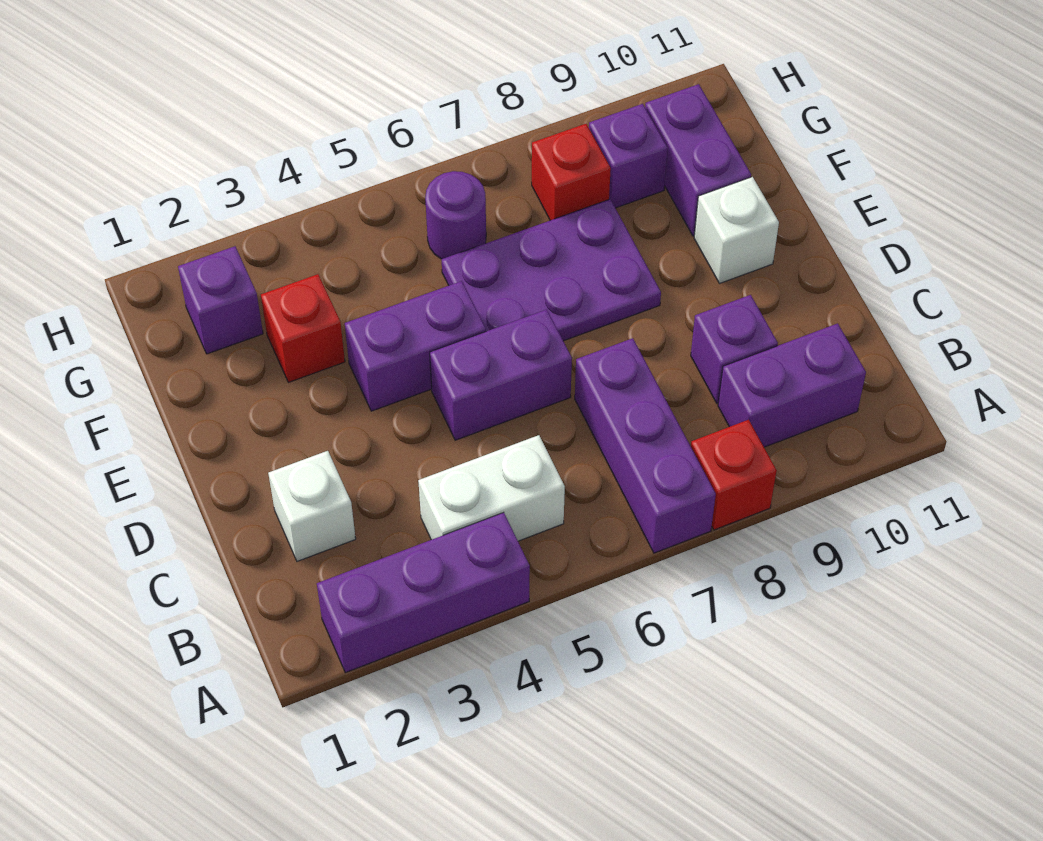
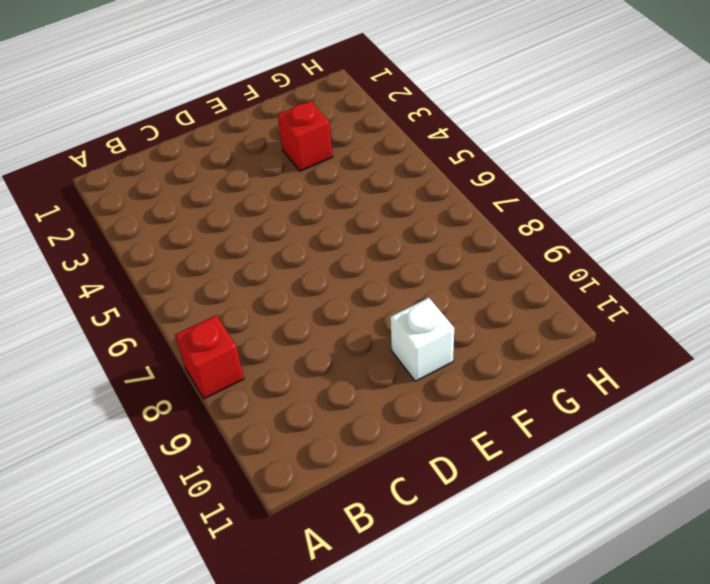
none -> purple 1x3 brick [317,512,530,673]
none -> purple 1x3 brick [575,338,716,553]
none -> white 1x2 brick [418,435,565,541]

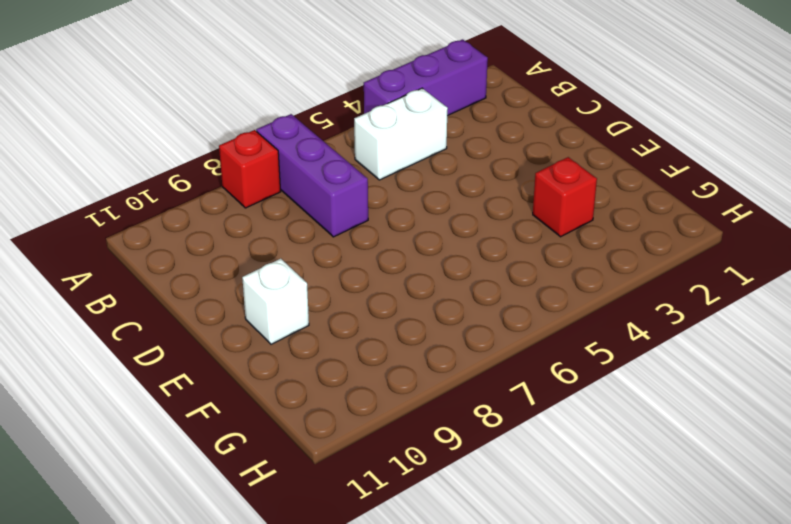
none -> purple 1x2 brick [718,323,866,447]
none -> white 1x1 brick [268,451,356,561]
none -> purple 1x1 brick [691,295,778,403]

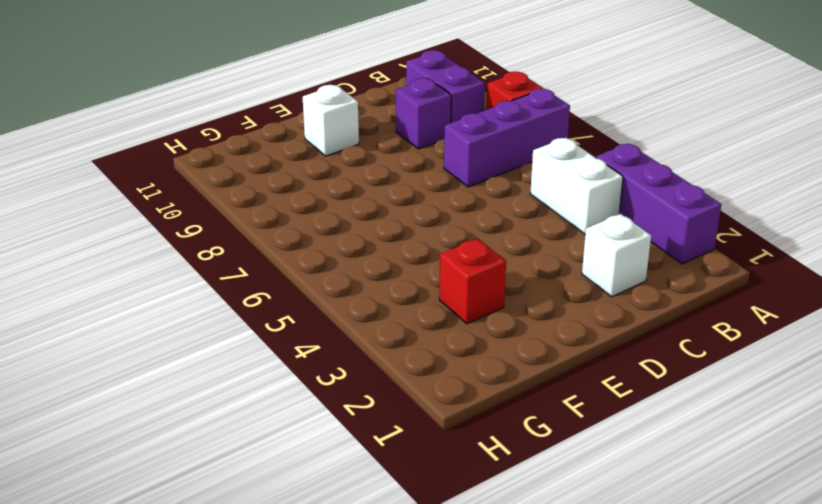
none -> purple 1x2 brick [430,310,572,440]
none -> purple 1x2 brick [345,281,486,411]
none -> purple 2x3 plate [442,199,661,341]

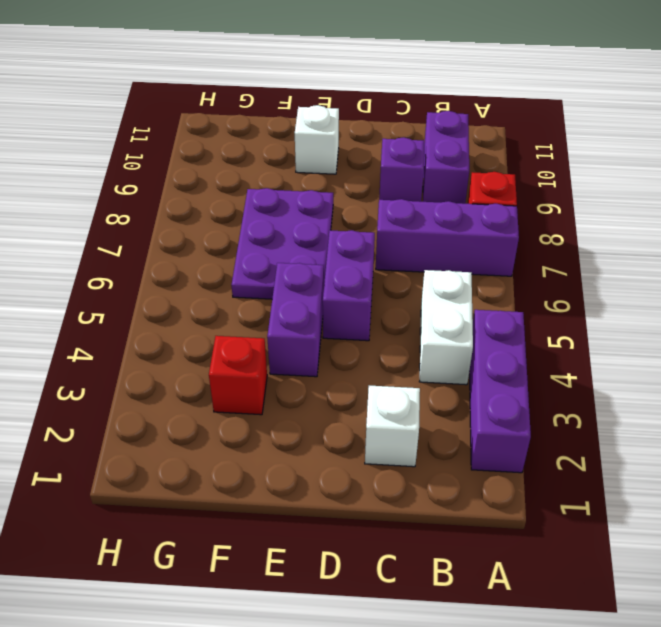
none -> purple 1x2 brick [645,84,751,236]
none -> purple 1x1 brick [178,246,263,354]
none -> purple 1x1 round brick [425,171,486,259]

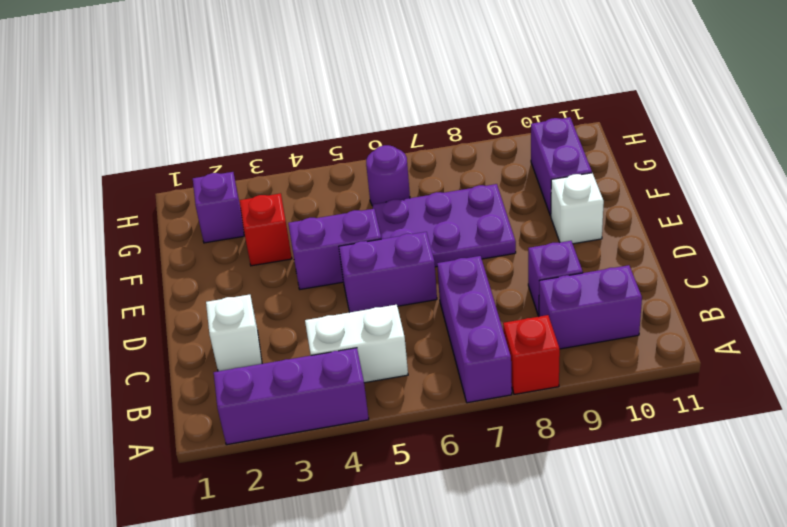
none -> red 1x1 brick [532,124,611,220]
none -> purple 1x1 brick [589,104,668,208]

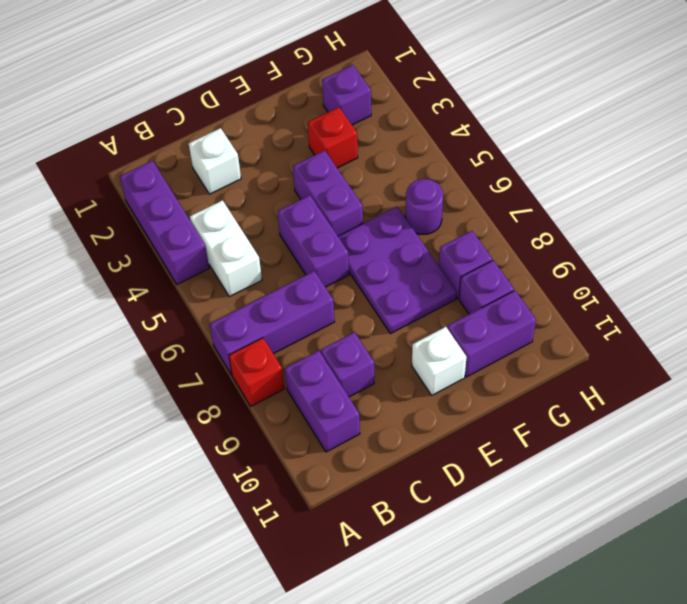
purple 1x1 brick [439,231,492,298] -> red 1x1 brick [532,124,611,220]

